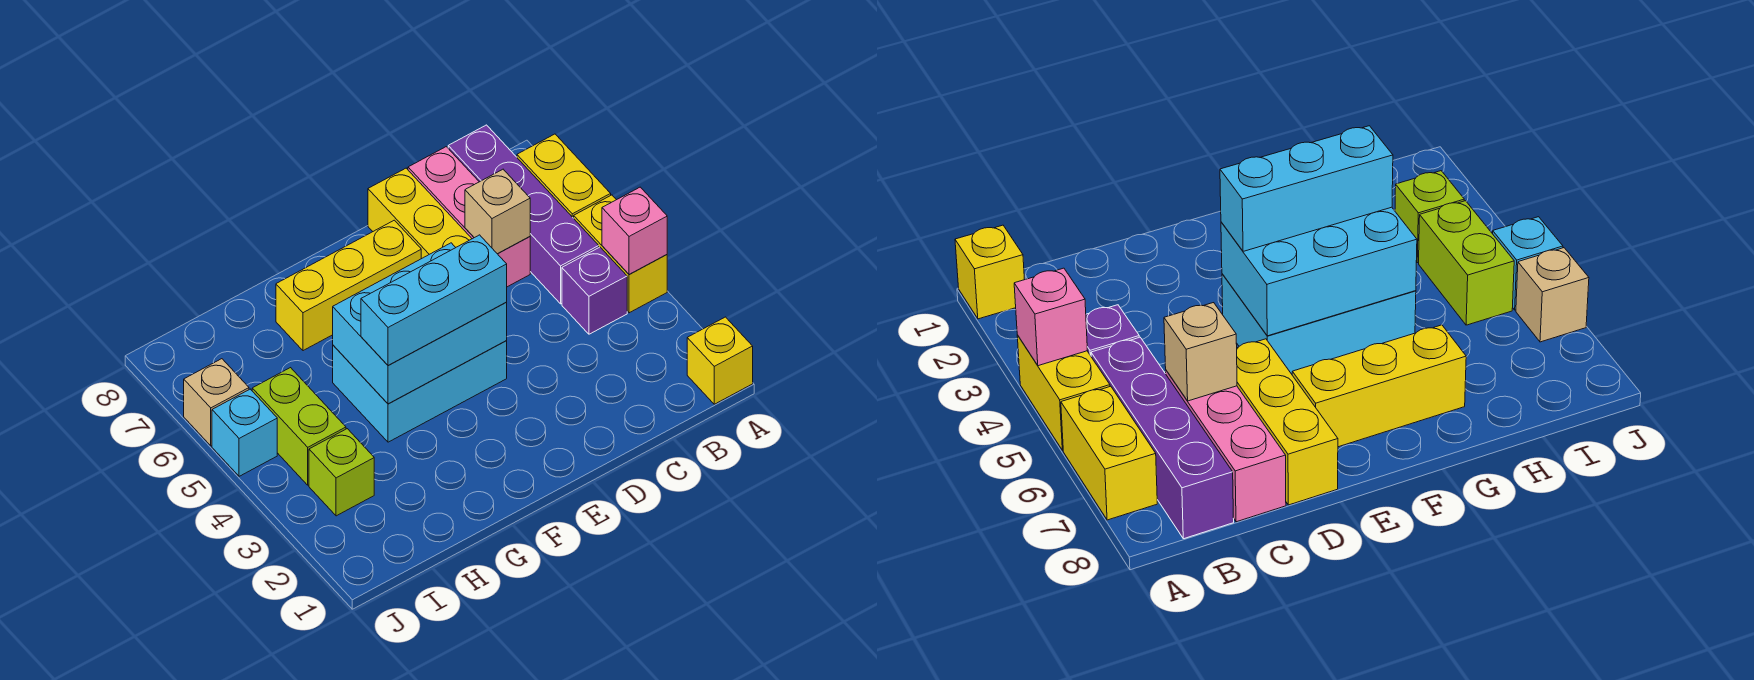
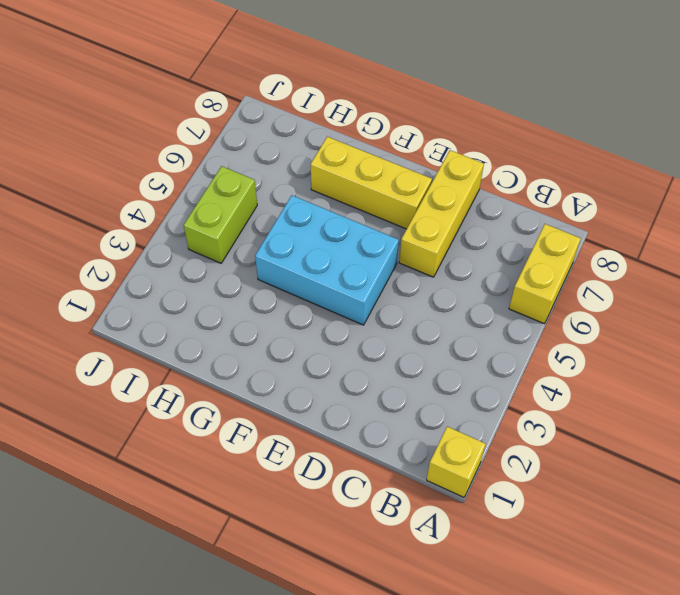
none -> yellow 1x2 brick [574,195,667,313]
none -> purple 1x1 brick [562,247,627,334]
none -> purple 1x4 brick [448,125,599,304]

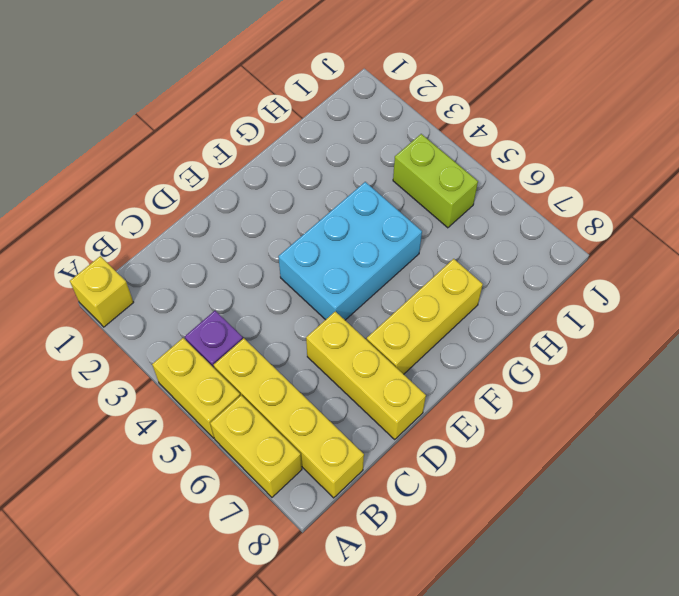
yellow 1x4 brick [214,338,364,498] -> purple 1x4 brick [448,125,599,304]
none -> pink 1x3 brick [408,147,530,287]
none -> lime 1x1 brick [309,429,374,516]
none -> cyan 1x1 brick [212,389,277,476]

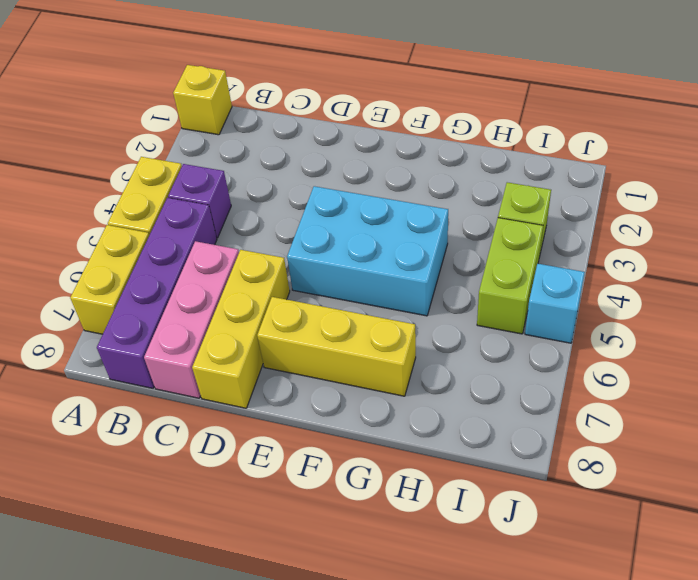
none -> tan 1x1 brick [184,359,249,446]
none -> pink 1x1 brick [602,187,667,275]
none -> tan 1x1 brick [465,169,530,254]

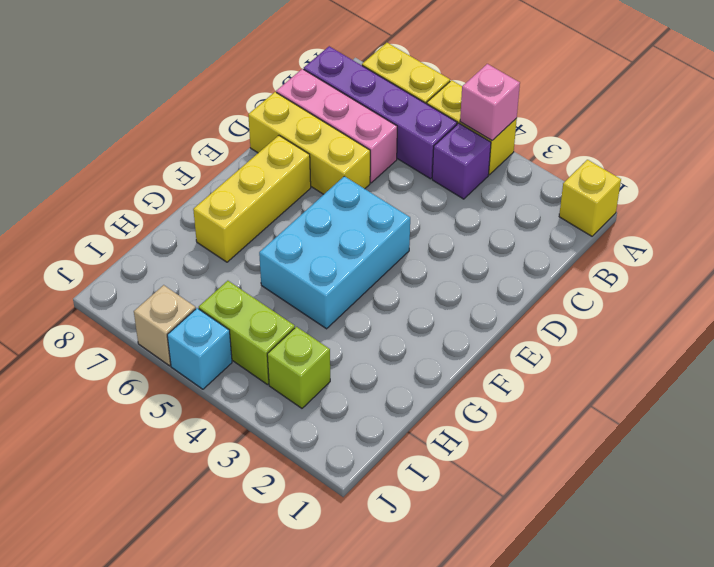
none -> tan 1x1 brick [465,169,530,254]
none -> cyan 2x3 brick [333,243,507,404]
none -> cyan 1x3 brick [361,235,507,366]

